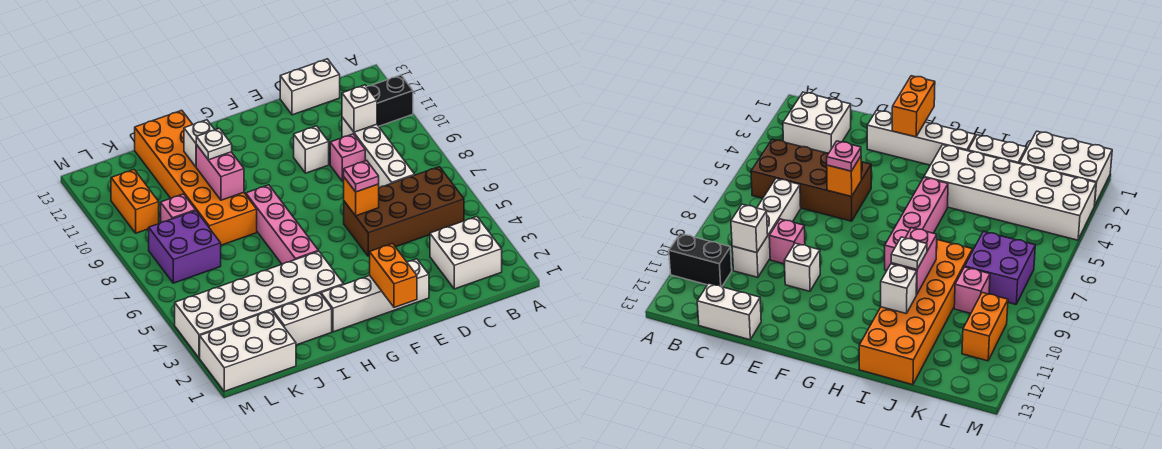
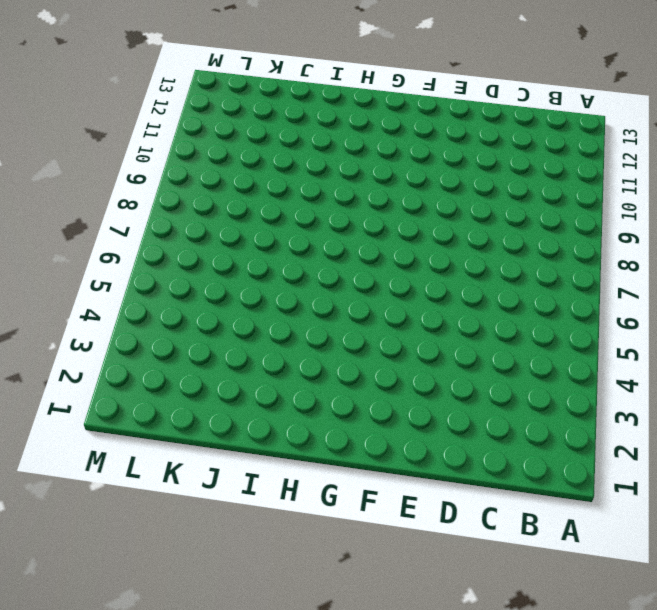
none -> black 1x2 brick [367,75,413,126]
none -> white 2x2 brick [430,217,502,289]
none -> brown 2x4 brick [344,167,464,256]

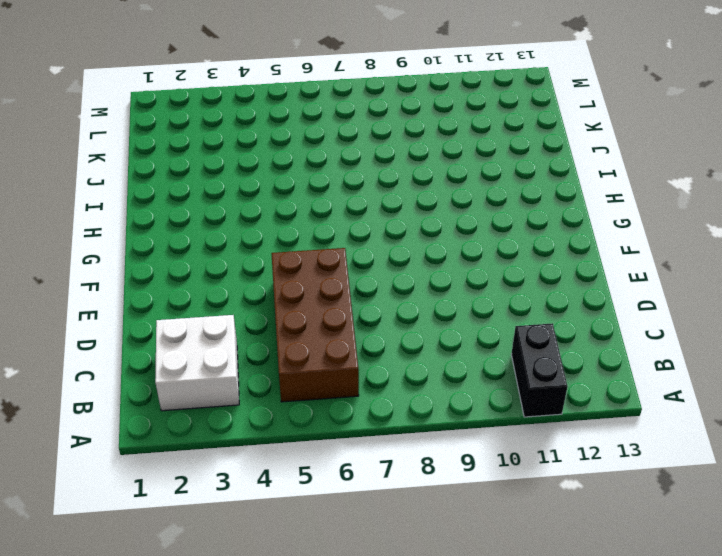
none -> white 1x4 brick [342,117,415,188]
none -> white 1x2 brick [280,59,340,115]
none -> pink 1x1 brick [330,134,365,181]

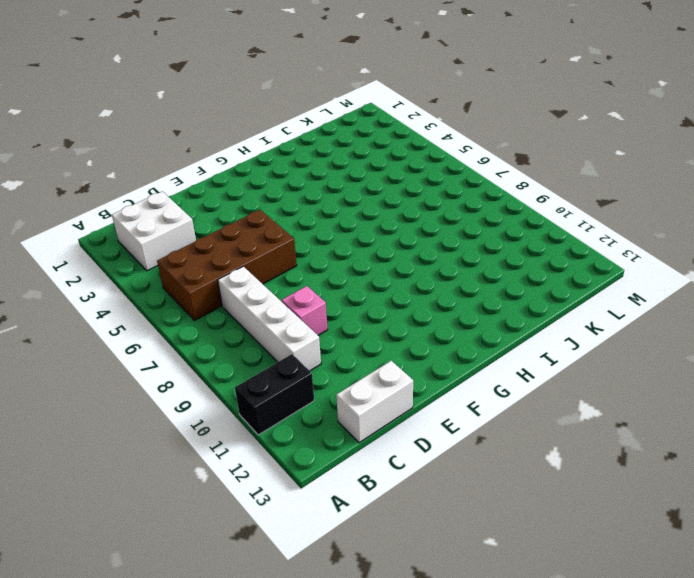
none -> white 1x4 brick [321,259,429,332]
none -> white 1x1 brick [294,126,329,173]
none -> white 2x6 brick [175,251,344,358]

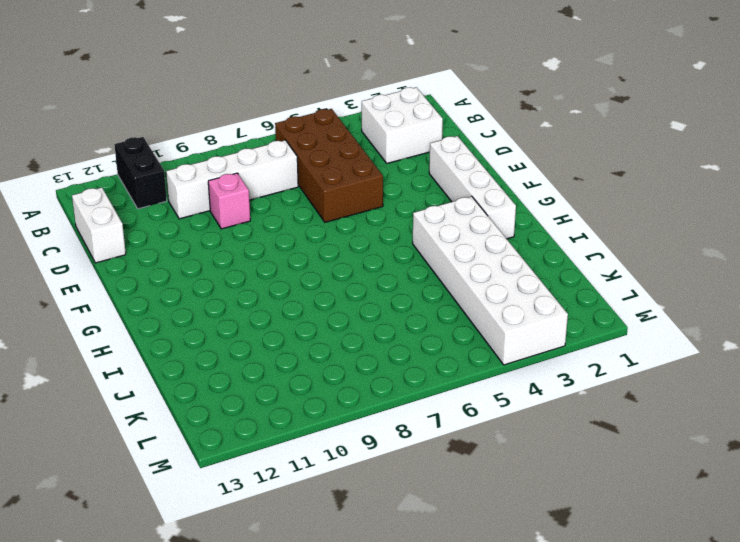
none -> white 1x1 brick [294,126,329,173]
none -> pink 1x4 brick [246,185,318,264]
none -> white 1x2 brick [273,293,332,345]

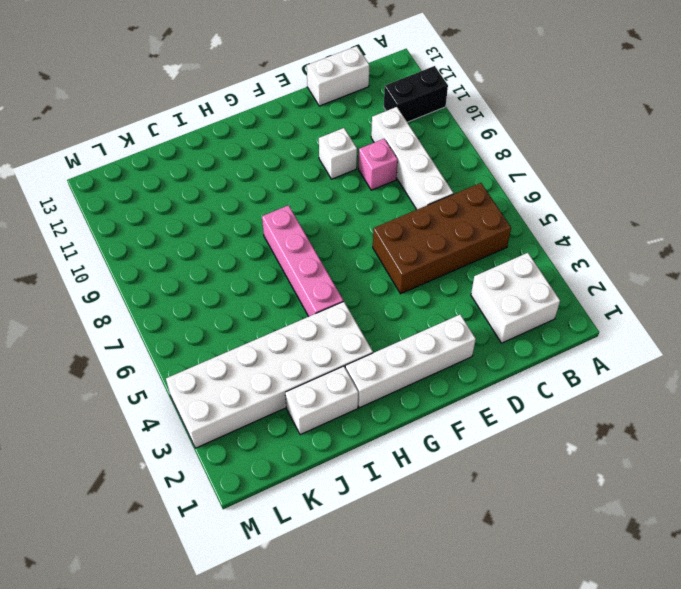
none -> orange 2x6 brick [135,110,257,245]
none -> white 2x3 brick [200,310,296,391]
none -> purple 2x2 brick [149,211,221,283]

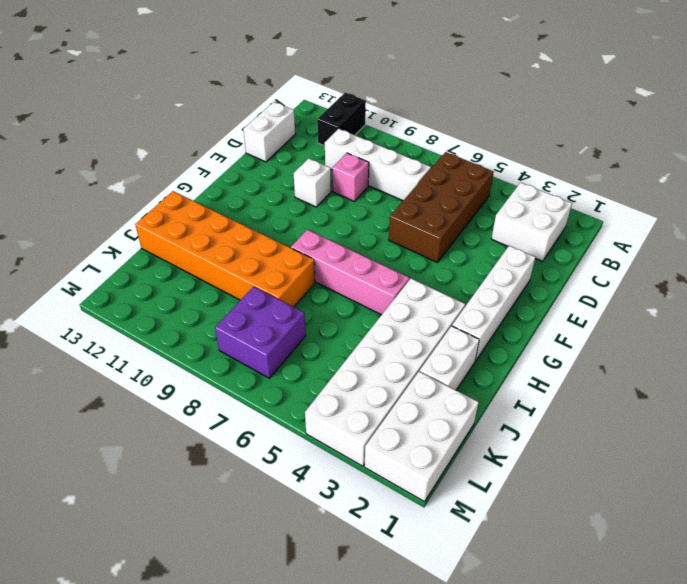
none -> pink 1x1 brick [161,194,196,223]
none -> orange 1x2 brick [111,170,159,233]
none -> white 1x1 brick [342,85,377,132]

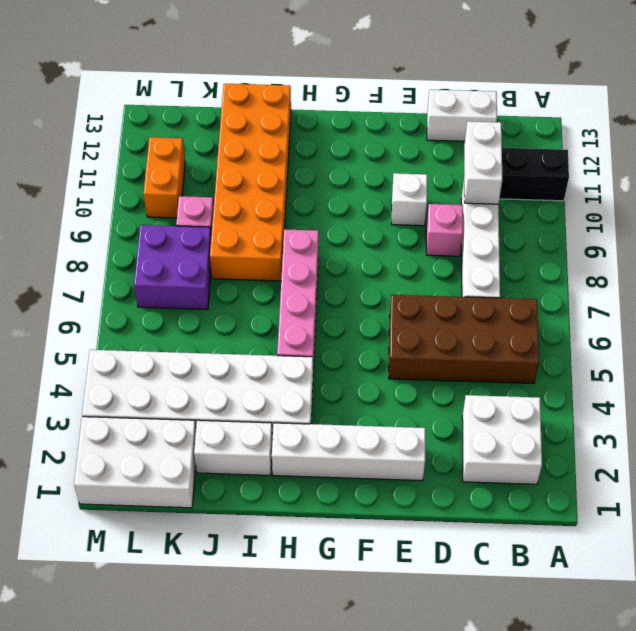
white 1x2 brick [464,121,502,204] -> white 1x1 brick [342,85,377,132]
none -> orange 1x1 brick [344,177,379,216]
none -> orange 1x2 brick [370,244,417,307]
none -> pink 1x2 brick [196,145,244,200]

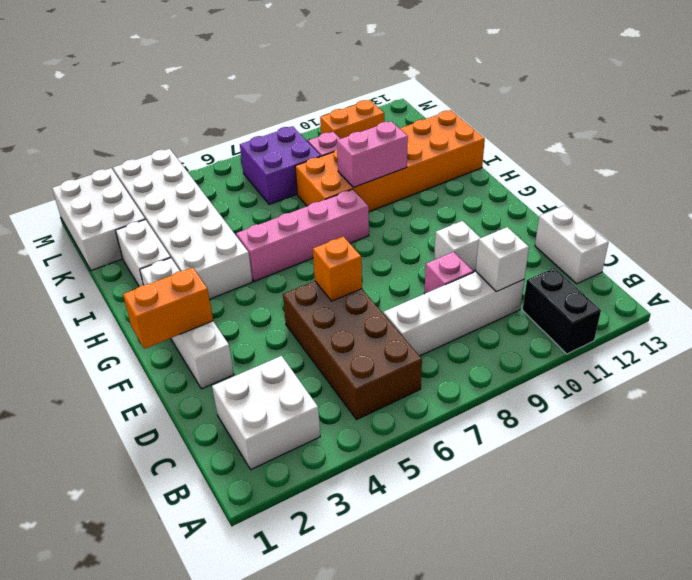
none -> white 1x1 brick [184,120,215,167]
none -> pink 1x1 plate [344,160,379,192]
none -> white 1x1 plate [196,128,232,160]

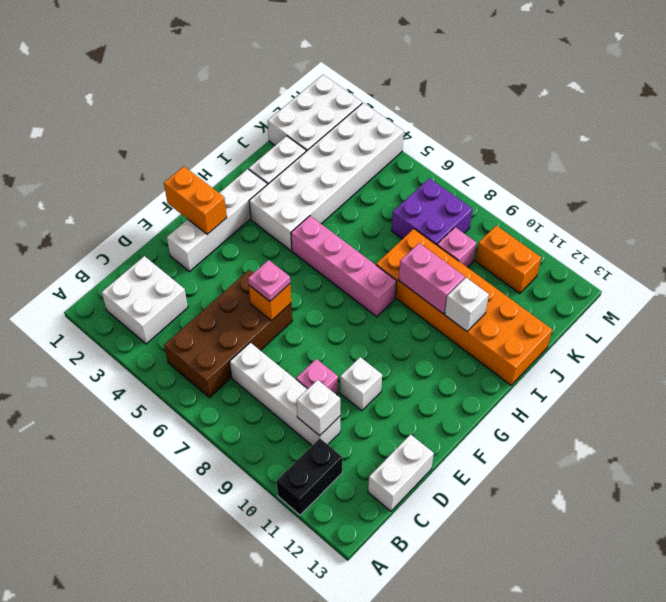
none -> white 1x1 plate [196,128,232,160]

